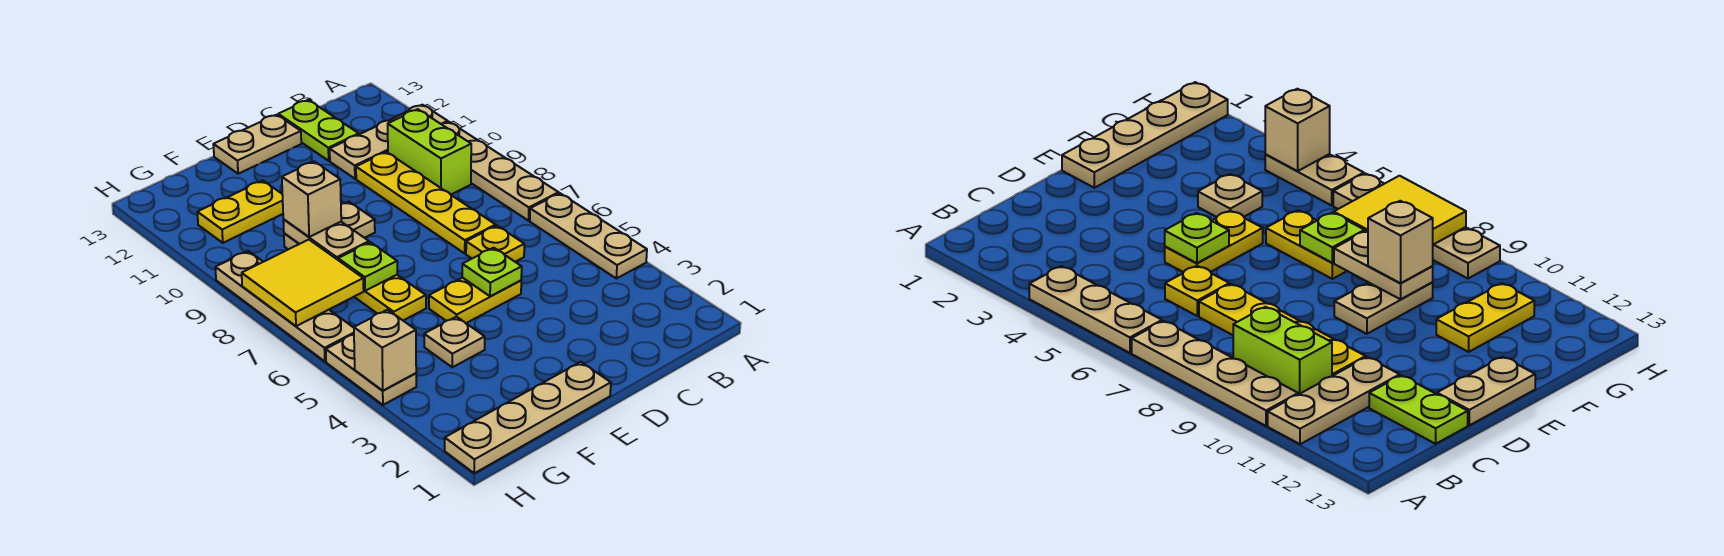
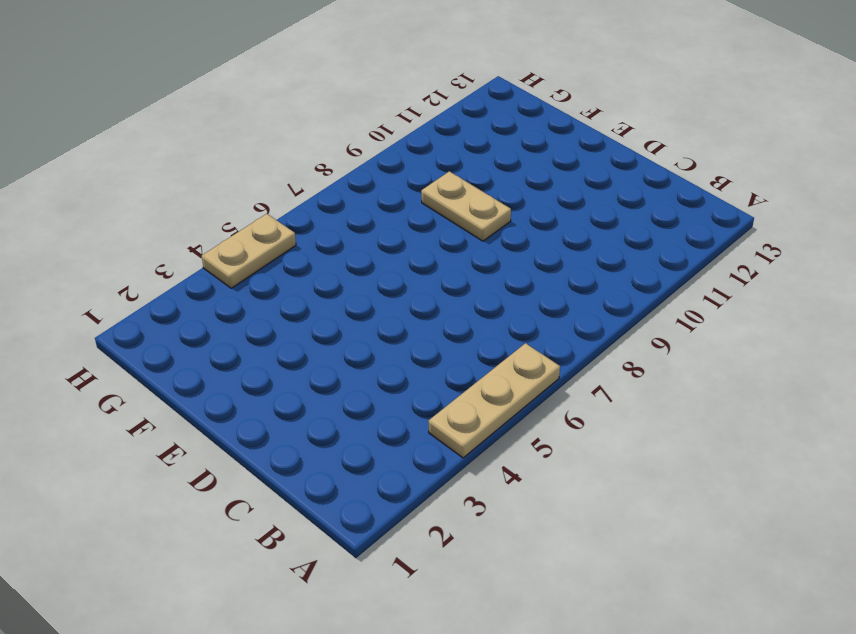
none -> tan 1x4 plate [442,122,559,221]
none -> tan 1x3 plate [330,105,448,179]
none -> lime 1x2 brick [388,109,471,194]

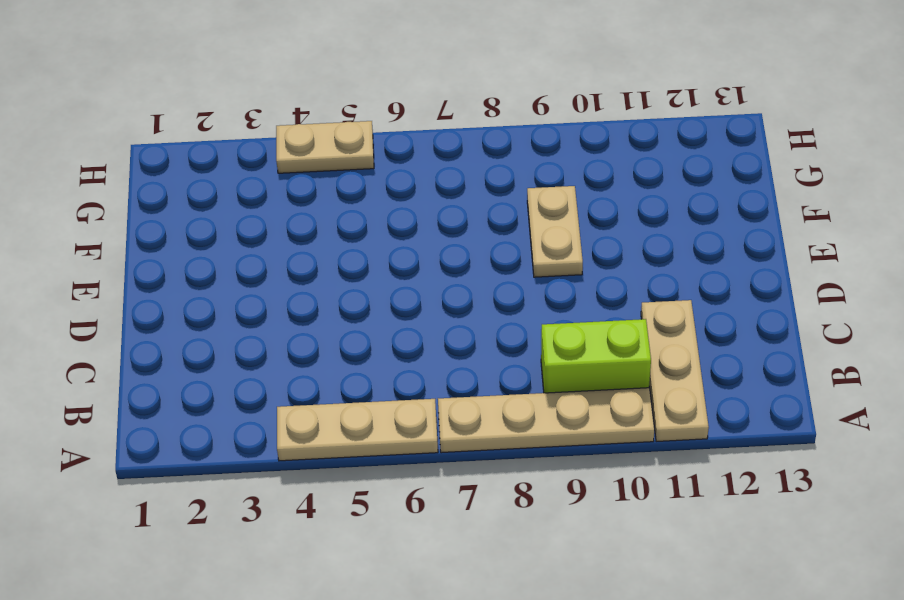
none -> yellow 1x1 plate [466,226,524,262]
none -> yellow 1x4 plate [356,152,496,253]
none -> lime 1x2 plate [278,100,359,161]

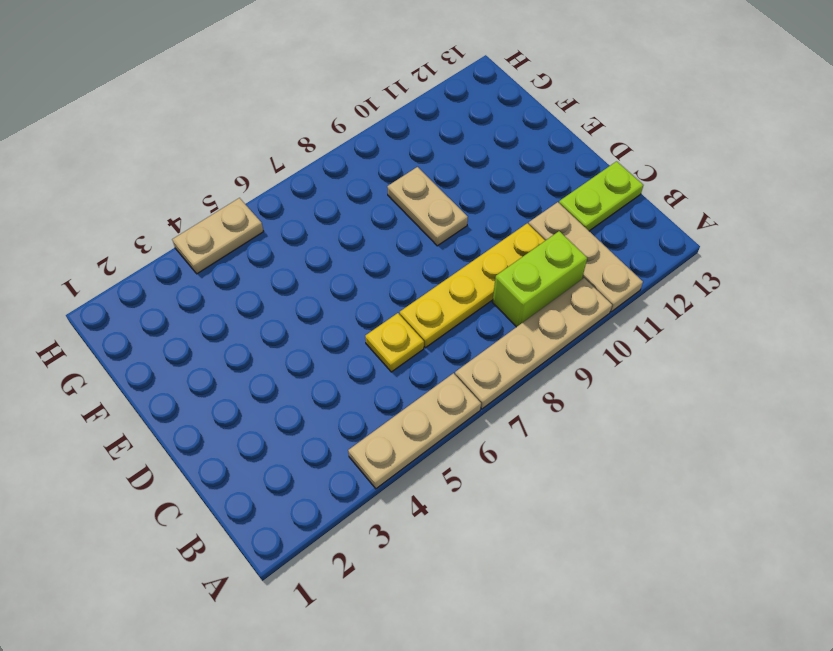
none -> yellow 1x2 plate [429,278,521,323]
none -> tan 1x2 plate [213,115,301,174]
none -> tan 1x4 plate [445,362,611,473]

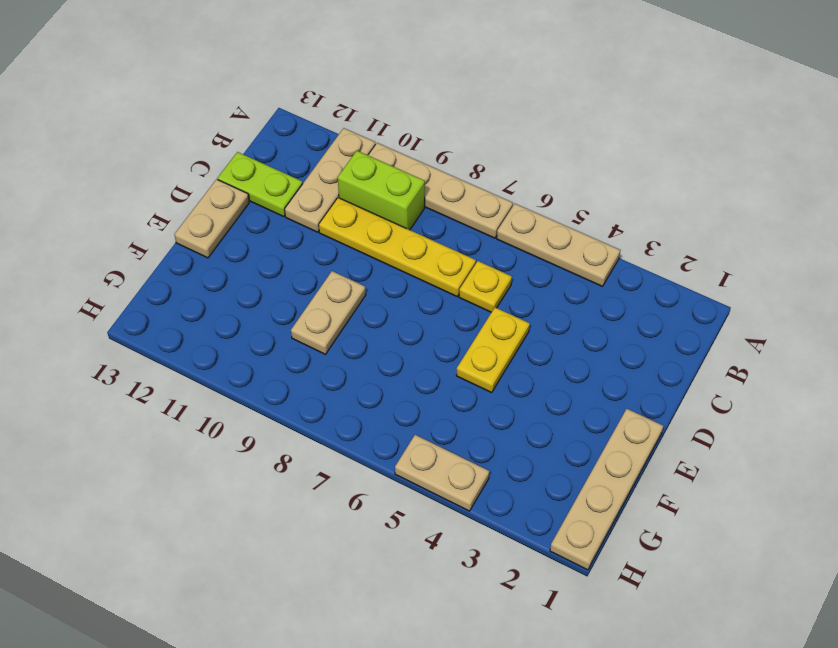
none -> tan 1x1 plate [424,317,485,367]
none -> yellow 1x2 plate [354,275,426,320]
none -> yellow 1x2 plate [197,181,283,243]

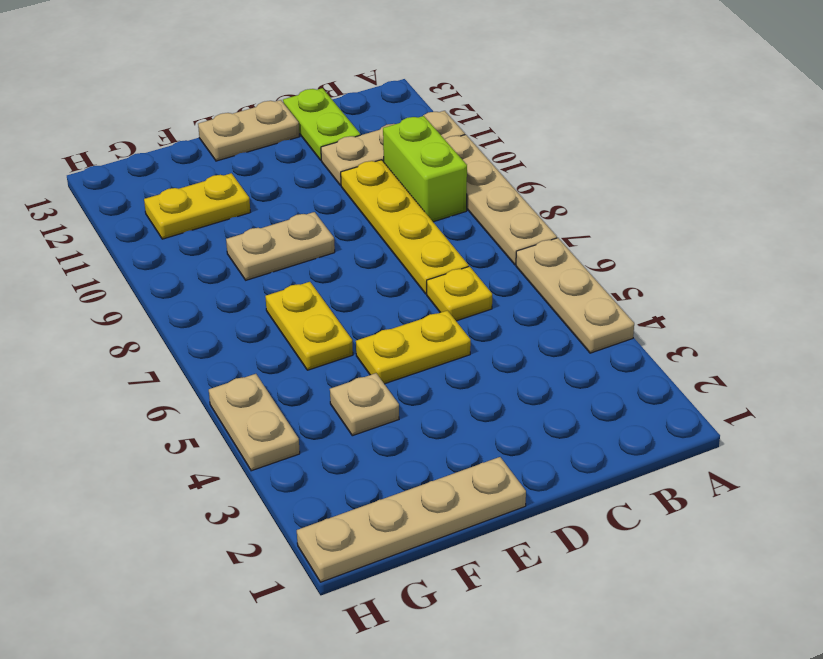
none -> tan 1x4 plate [215,251,354,361]
none -> lime 1x1 plate [462,248,522,297]
none -> lime 1x1 plate [338,242,397,291]

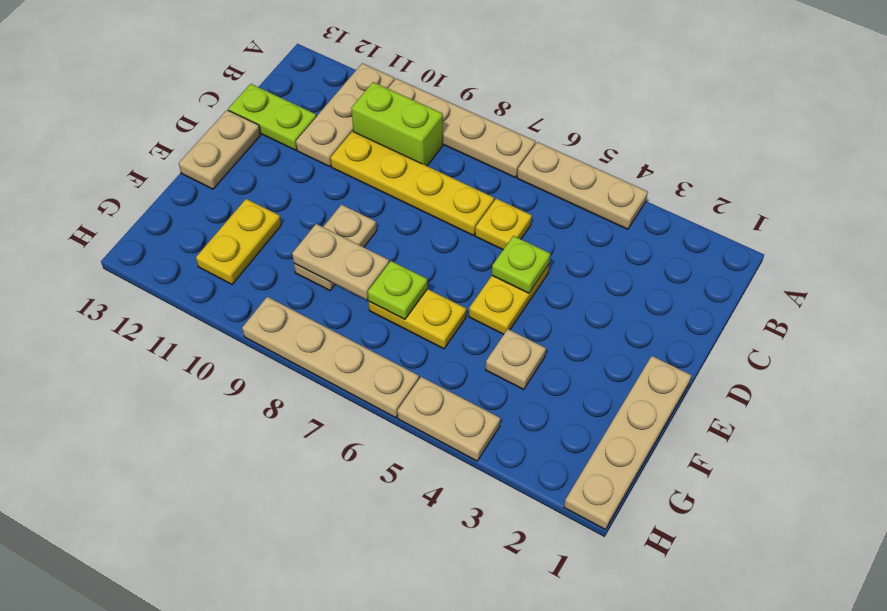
none -> yellow 2x2 tile [242,240,364,326]
none -> tan 1x1 brick [354,310,416,391]
none -> tan 1x1 brick [282,162,341,237]

